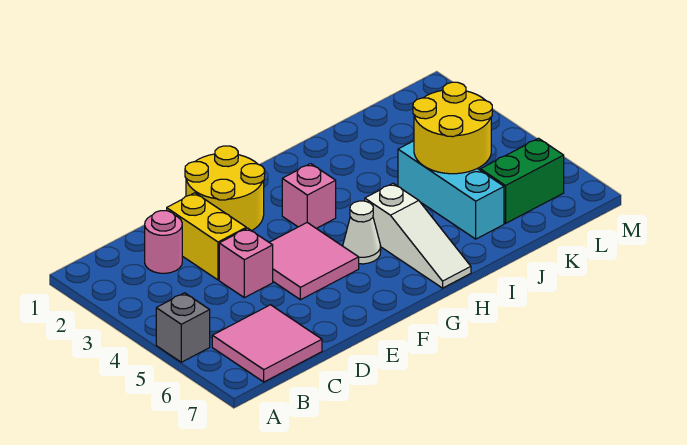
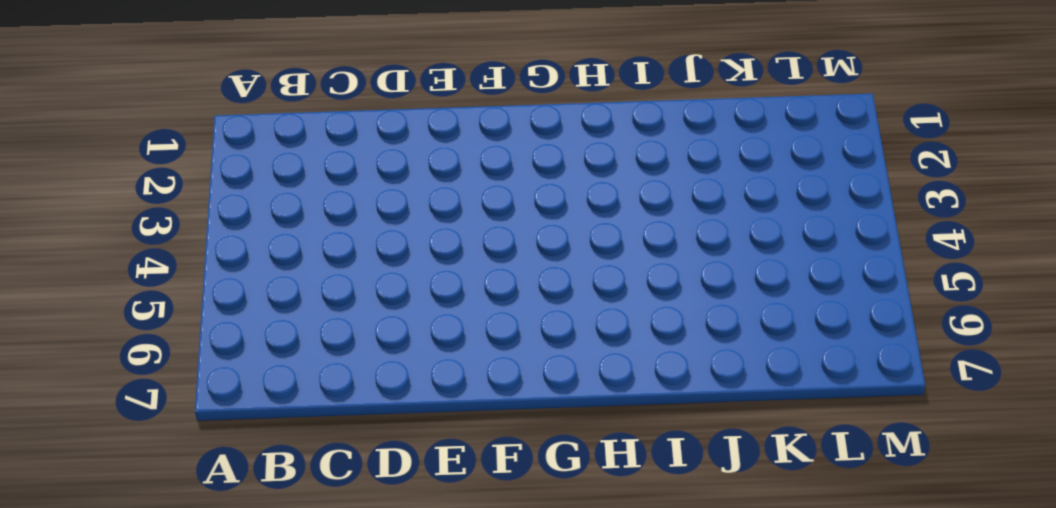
none -> grey 1x1 brick [156,293,210,362]
none -> pink 2x2 tile [212,305,322,382]
none -> pink 1x1 round brick [145,211,182,273]

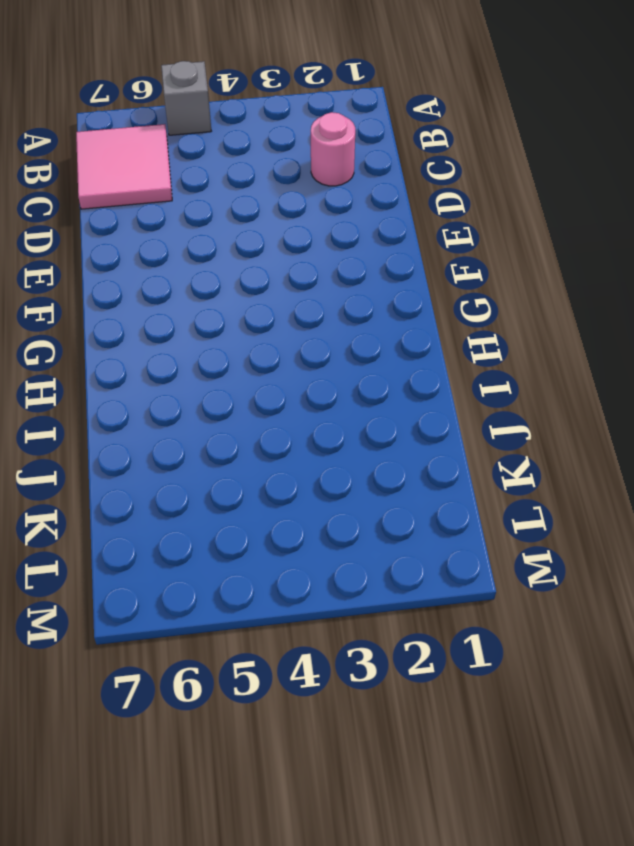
none -> yellow 1x2 brick [167,193,246,280]
none -> pink 1x1 brick [219,228,273,298]
none -> yellow 2x2 round brick [185,146,265,231]

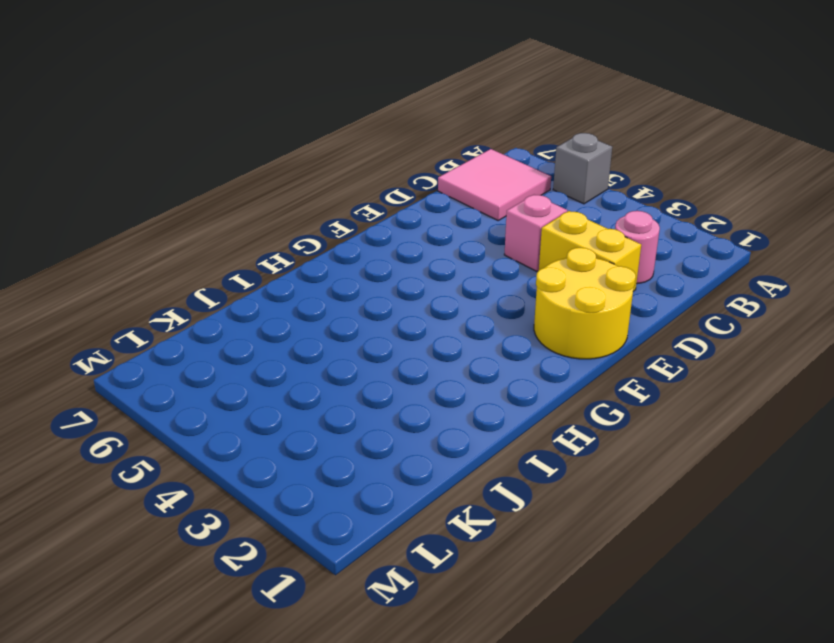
none -> pink 2x2 tile [269,223,359,300]
none -> pink 1x1 brick [282,164,336,228]
none -> white 1x1 cone [343,201,381,264]

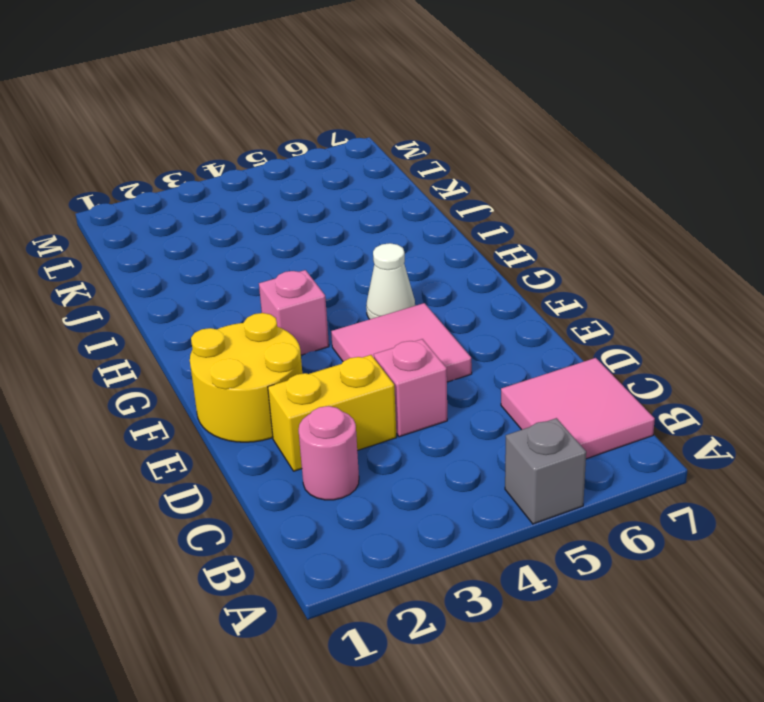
none -> white 1x3 slope [365,183,471,288]
none -> cyan 1x3 brick [398,141,504,239]
none -> green 1x2 brick [480,138,564,223]

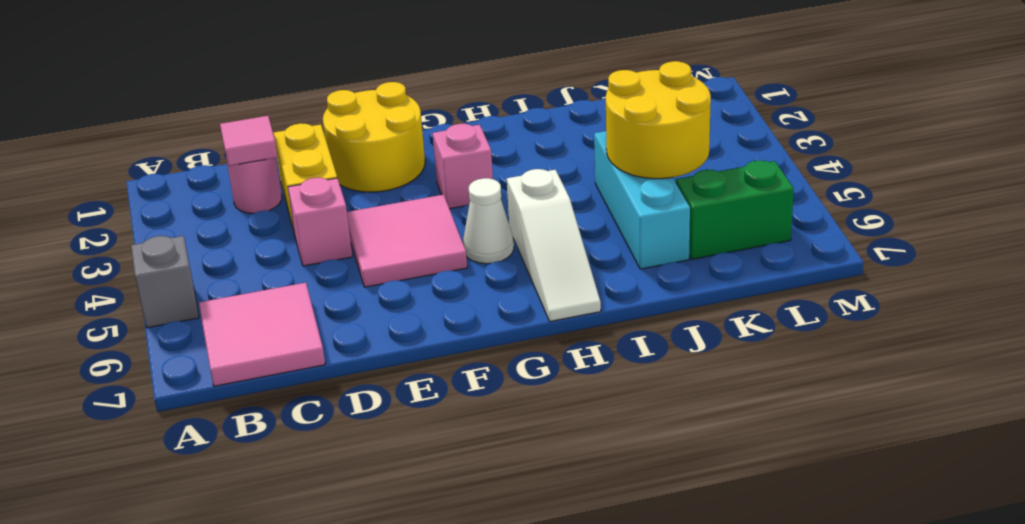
pink 1x1 tile [220,116,277,166] -> none

